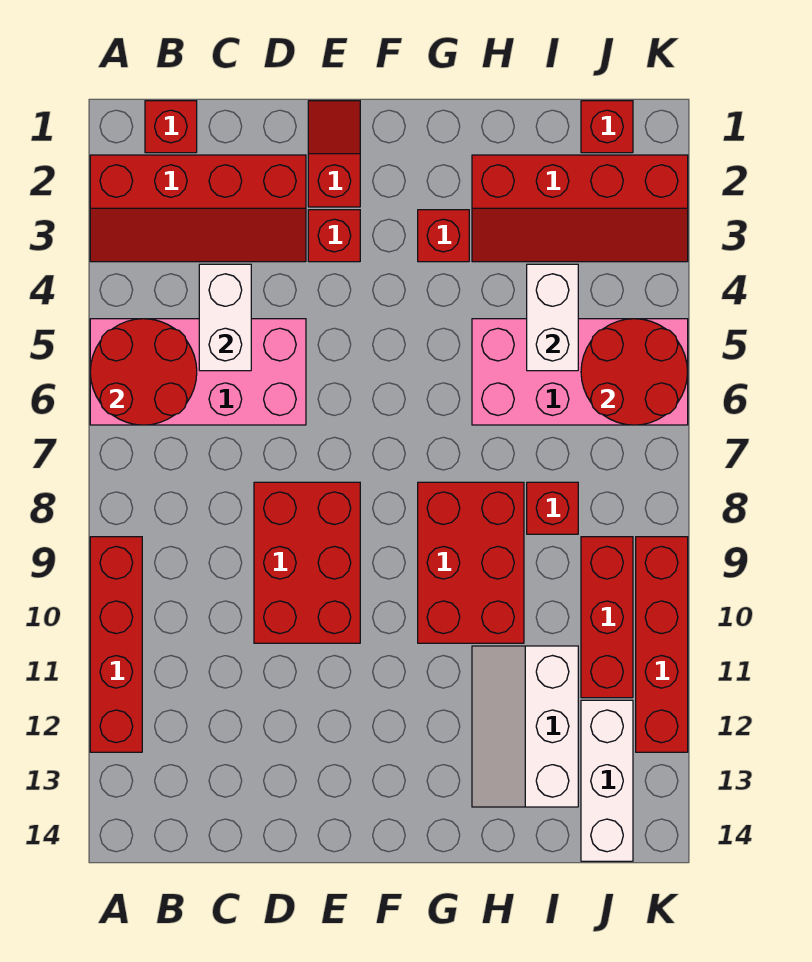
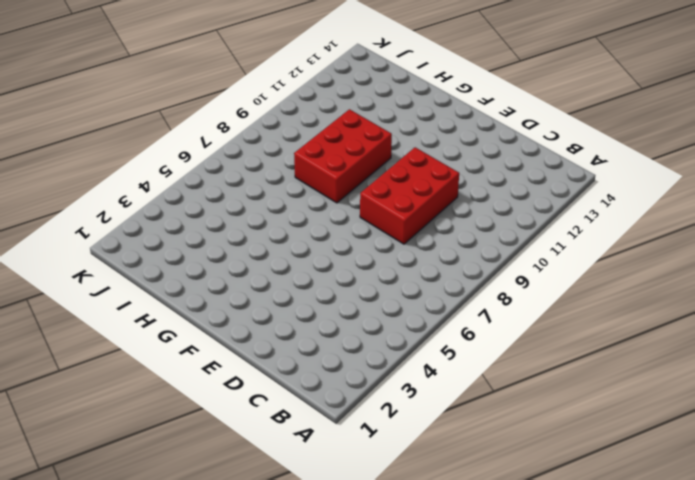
none -> red 2x4 slope [90,155,306,262]
none -> pink 2x4 brick [90,319,306,425]
none -> red 1x4 brick [90,537,142,752]

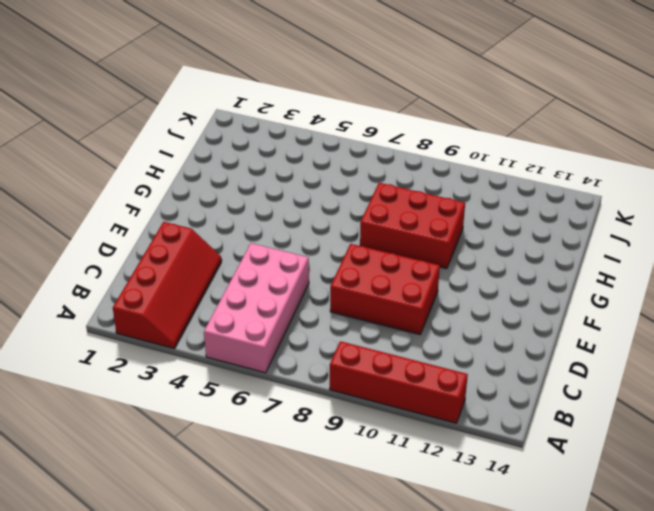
none -> red 1x1 brick [145,101,197,153]
none -> red 1x2 slope [308,101,360,207]
none -> red 1x1 brick [308,210,360,262]

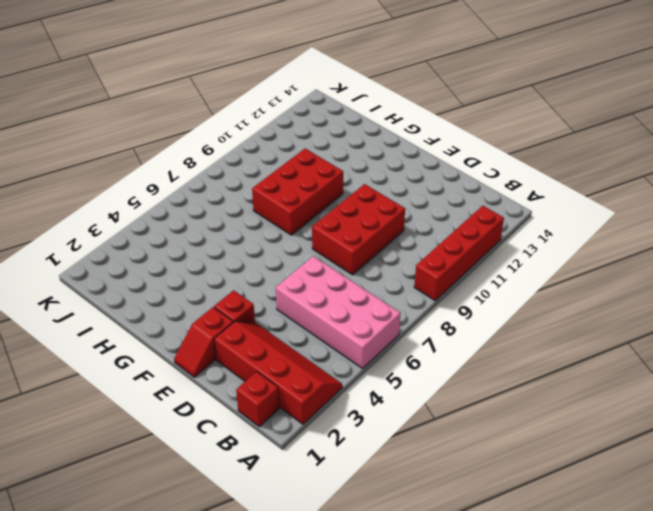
none -> red 1x1 brick [418,210,469,262]
none -> red 2x4 slope [472,155,688,262]
none -> pink 2x4 brick [472,319,688,425]

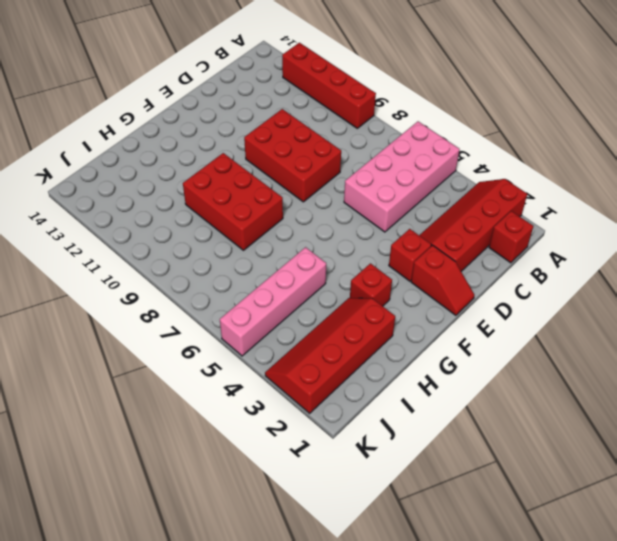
pink 1x4 brick [220,247,326,356] -> pink 2x4 brick [472,319,688,425]
none -> white 2x3 slope [472,646,578,807]
none -> red 1x1 brick [527,482,578,534]
none -> red 1x1 brick [581,101,633,153]

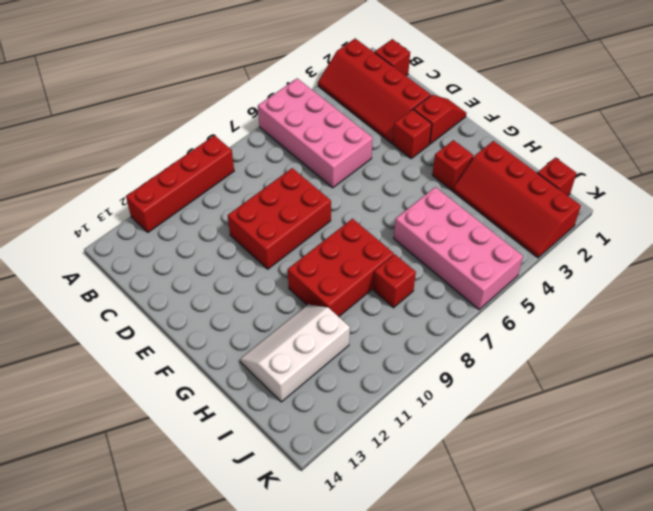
none -> red 1x3 brick [581,537,633,698]
none -> white 1x3 brick [581,700,633,861]
none -> red 1x4 brick [636,537,688,752]

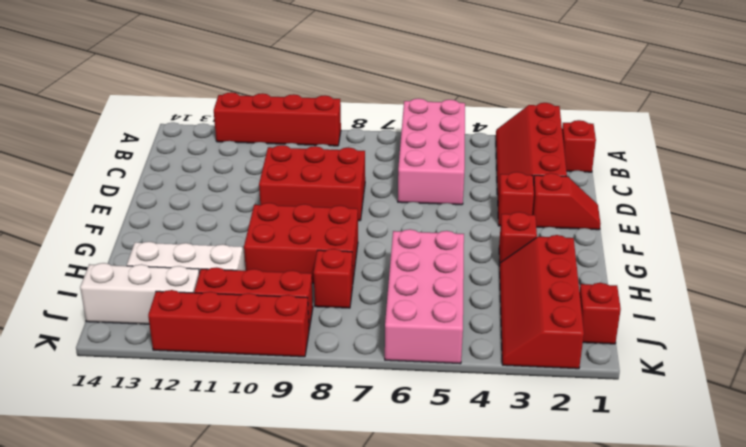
none -> red 2x2 round brick [90,319,197,425]
none -> white 1x2 brick [199,264,251,371]
none -> white 1x2 brick [527,264,578,371]

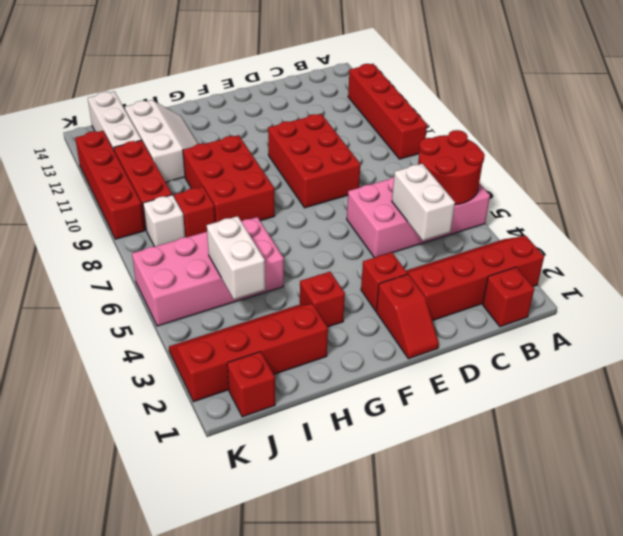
white 1x1 brick [143,195,185,247] -> none
none -> red 2x2 round brick [581,319,688,425]

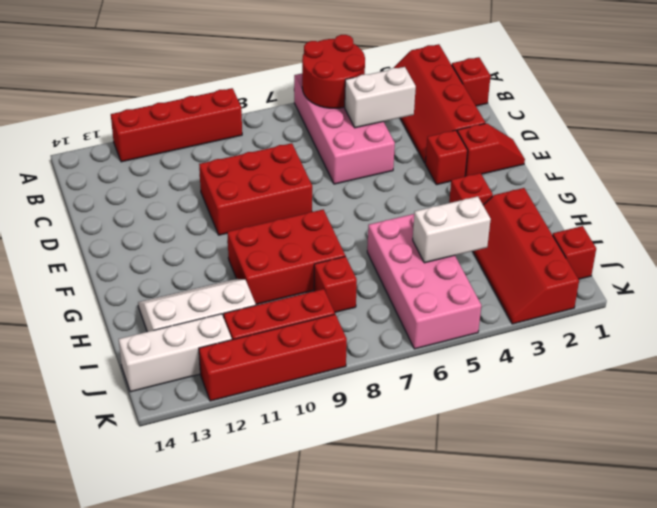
none -> red 2x2 round brick [581,319,688,425]

